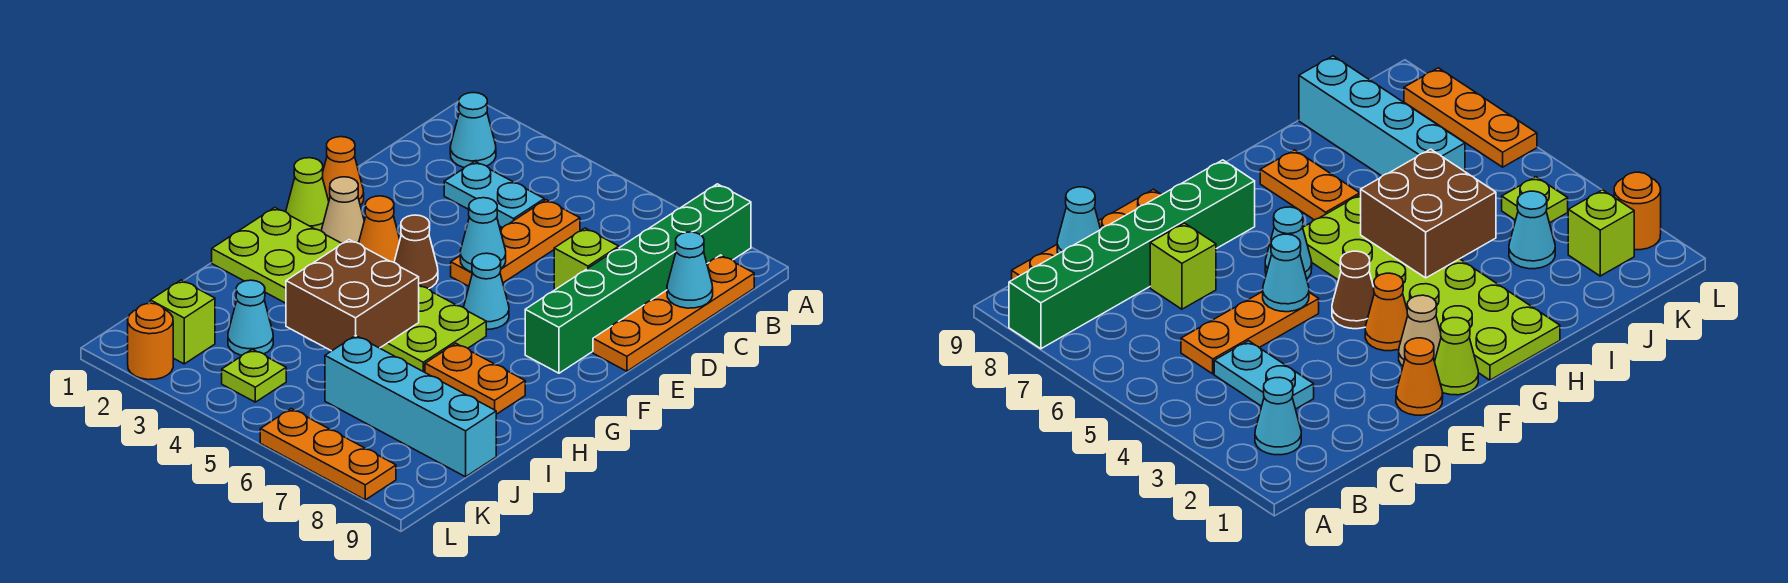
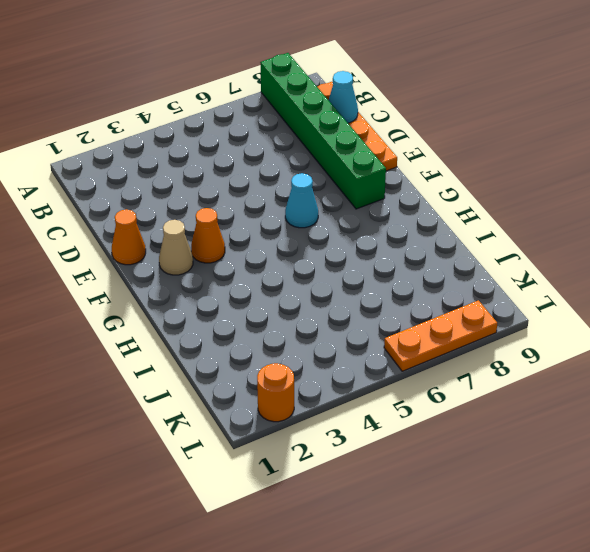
none -> cyan 1x1 cone [450,93,496,168]
none -> cyan 1x2 plate [444,162,544,228]
none -> orange 1x3 plate [451,200,580,286]

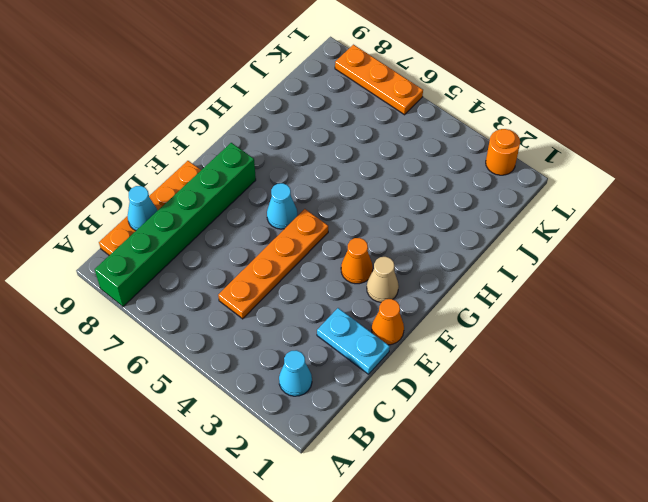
orange 1x4 plate [218,209,328,319] -> orange 1x3 plate [451,200,580,286]
cyan 1x2 plate [317,308,390,374] -> cyan 1x2 plate moved to [444,162,544,228]
none -> lime 1x1 brick [554,228,619,290]
none -> lime 1x1 cone [286,158,329,231]
none -> brown 1x1 cone [394,215,438,289]

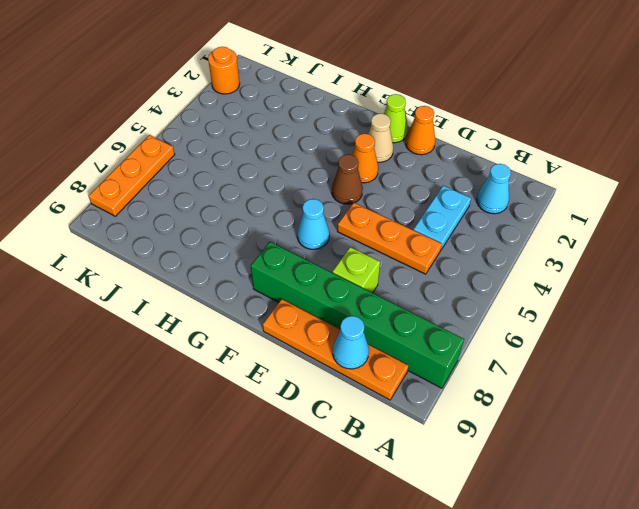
none -> lime 2x6 plate [212,207,486,372]
none -> orange 1x2 plate [425,343,525,414]
none -> cyan 1x1 cone [228,280,273,355]

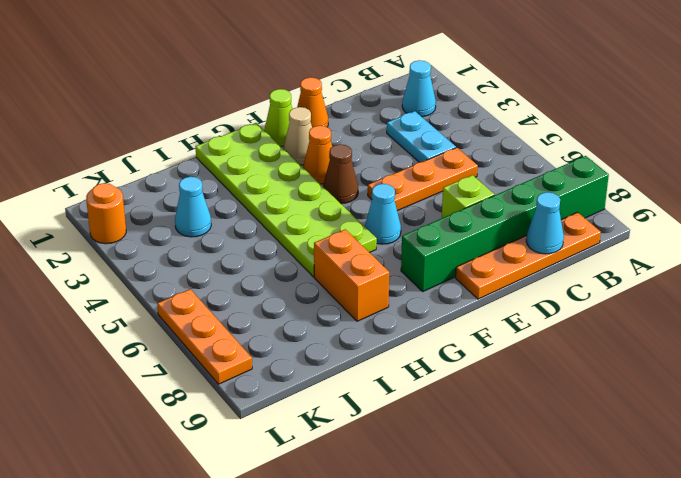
orange 1x2 brick [314,229,389,321] -> orange 1x2 plate [425,343,525,414]
none -> cyan 1x4 brick [325,335,496,477]
none -> lime 1x1 brick [150,280,215,364]
none -> lime 1x1 plate [222,349,286,402]

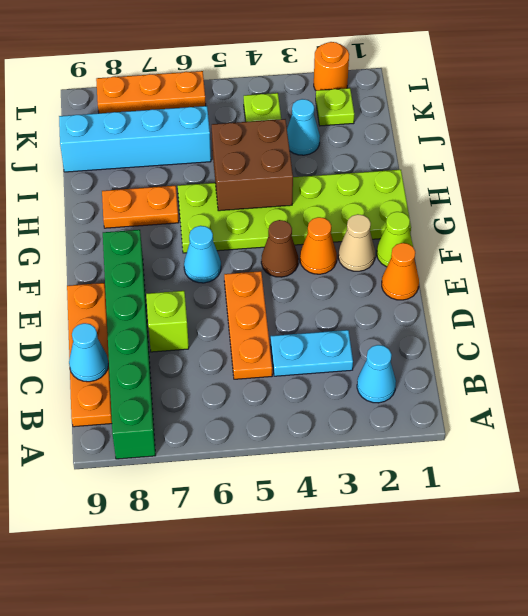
lime 1x1 plate [316,88,354,126] -> lime 1x1 brick [150,280,215,364]
none -> cyan 1x1 cone [460,198,506,272]

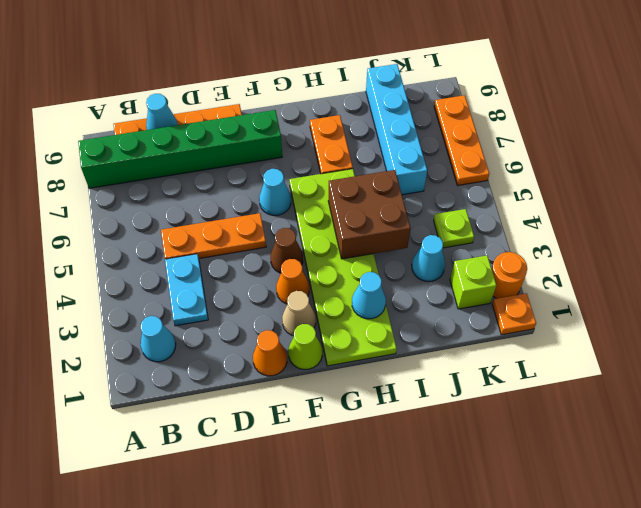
cyan 1x1 cone [352,272,386,319] -> cyan 1x1 cone moved to [460,198,506,272]
orange 1x1 plate [492,293,536,335] -> none
none -> lime 1x1 brick [554,228,619,290]

